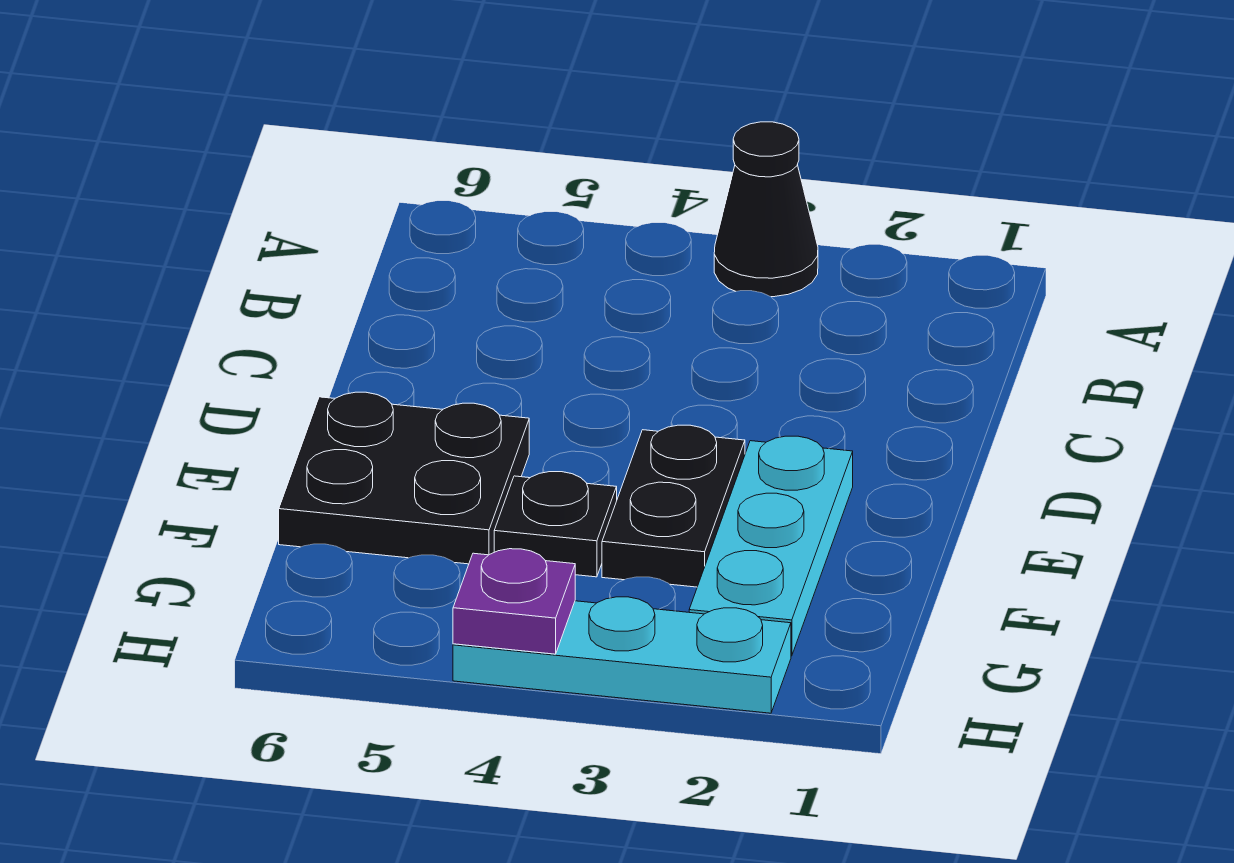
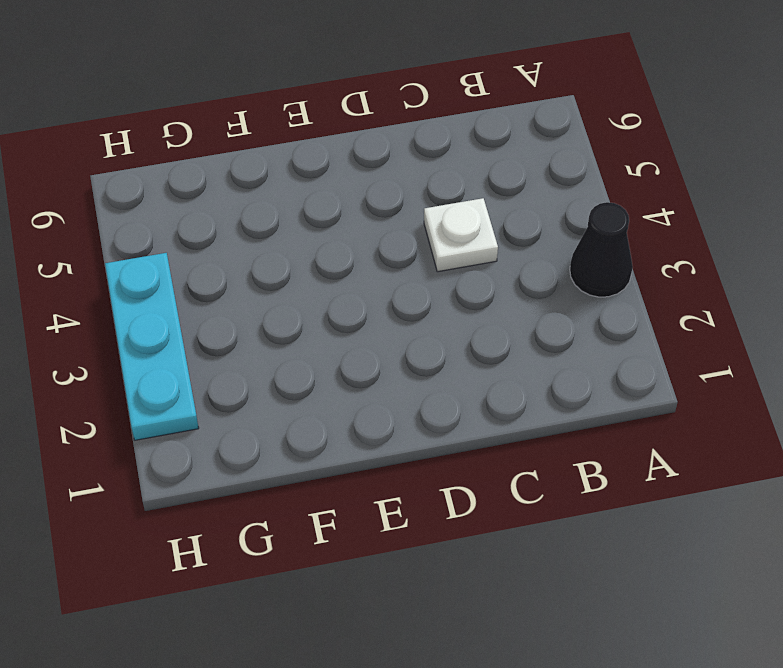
white 1x1 plate [424,198,498,272] -> none
none -> cyan 1x3 plate [689,436,853,656]
none -> black 1x2 plate [602,425,745,587]

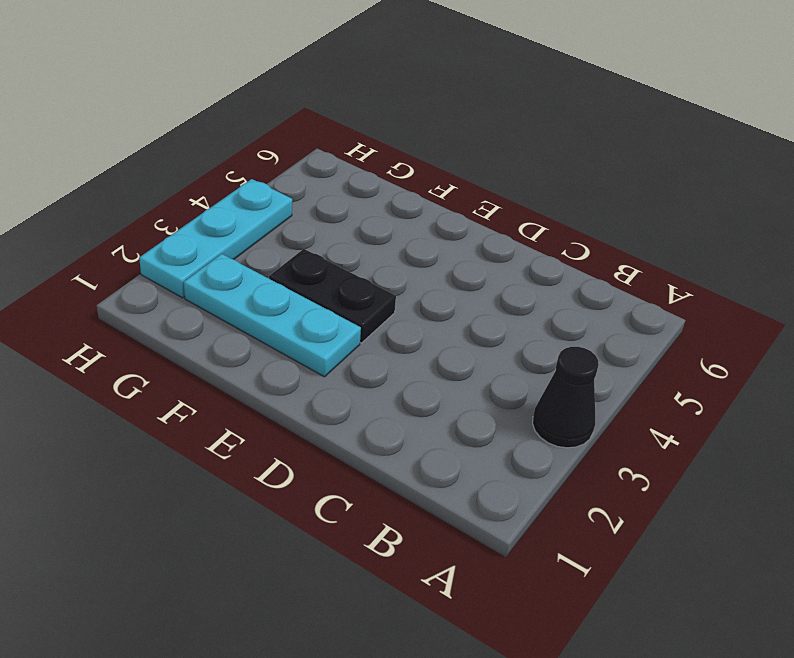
none -> black 2x2 plate [279,392,529,564]
none -> black 1x1 plate [494,472,617,577]

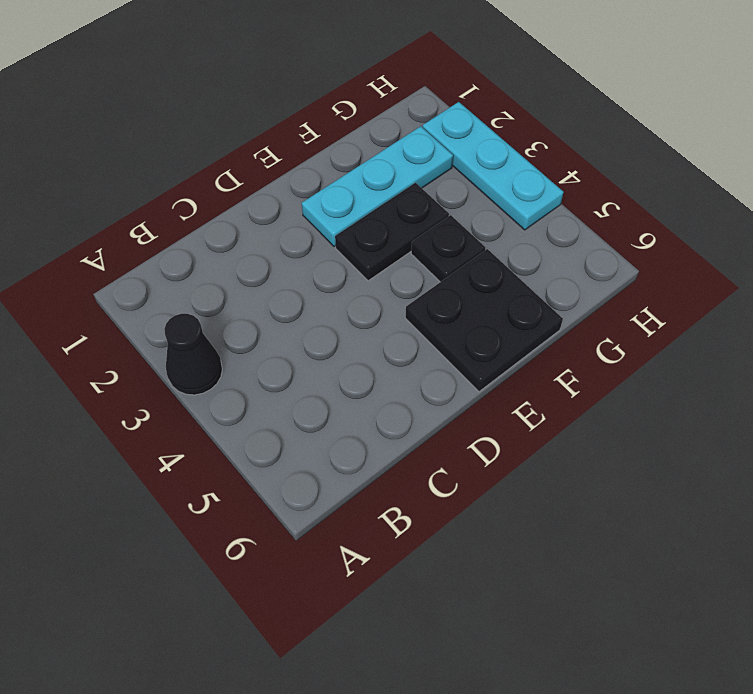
none -> purple 1x1 plate [453,549,575,654]

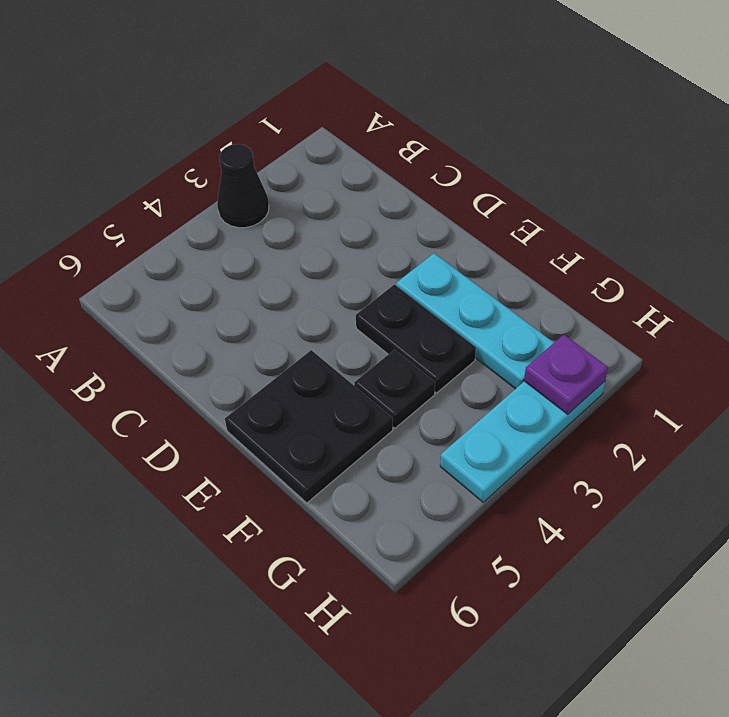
purple 1x1 plate [524,335,608,414] -> purple 1x1 plate moved to [453,549,575,654]

